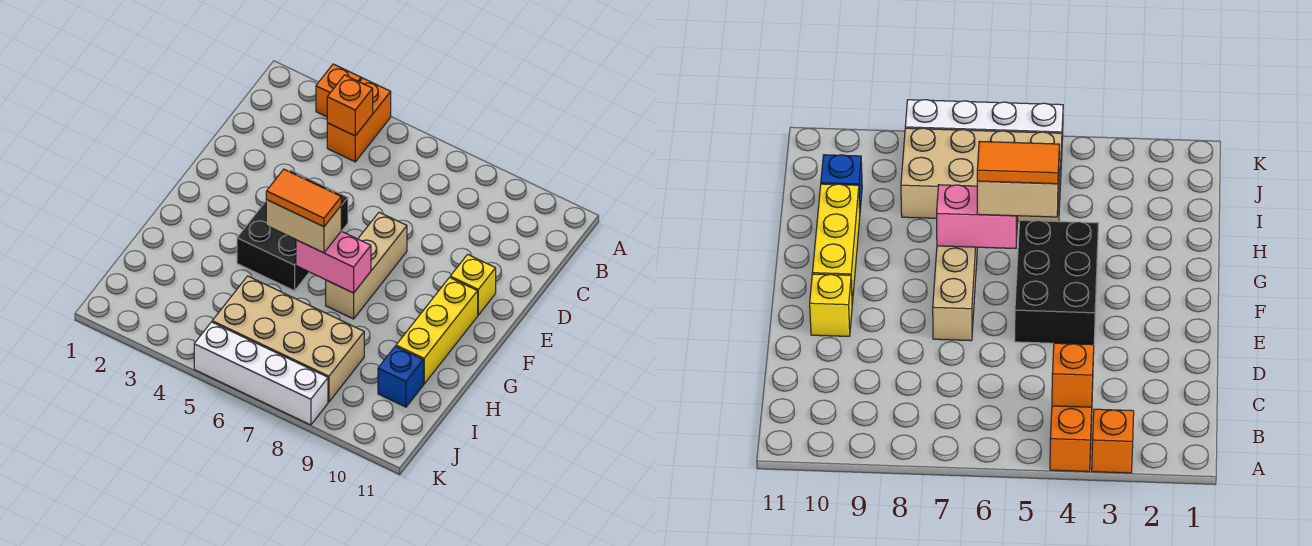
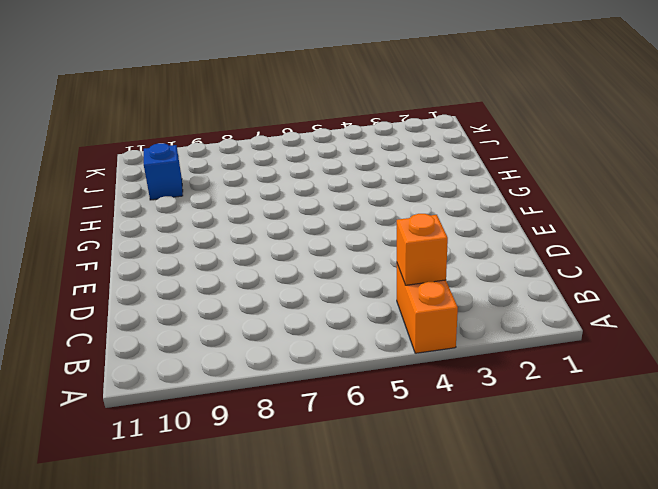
none -> orange 1x1 brick [316,64,361,117]
none -> black 2x3 brick [237,170,348,291]
none -> tan 1x3 brick [326,212,407,319]

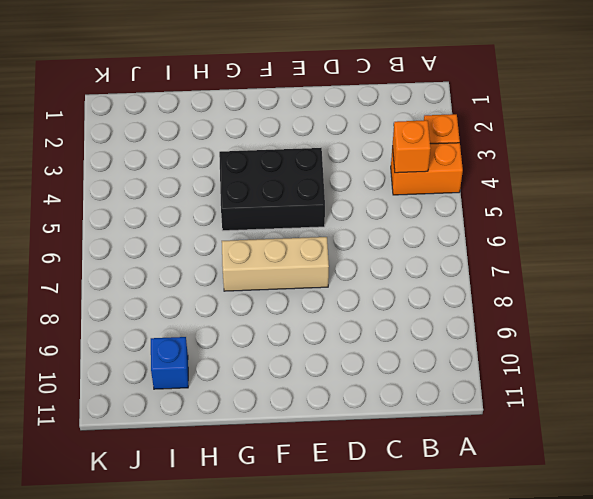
none -> yellow 1x1 brick [450,254,496,315]
none -> yellow 1x3 brick [396,277,478,384]
none -> tan 2x4 brick [212,276,364,402]

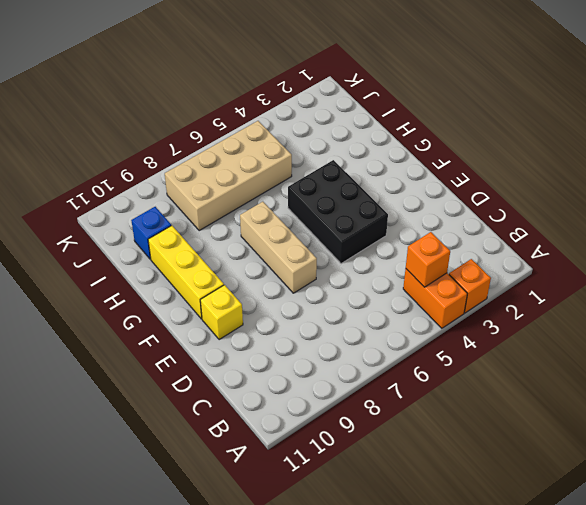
none -> white 1x4 brick [194,322,328,425]
none -> pink 1x2 brick [296,231,371,293]
none -> tan 1x2 brick [266,200,341,253]

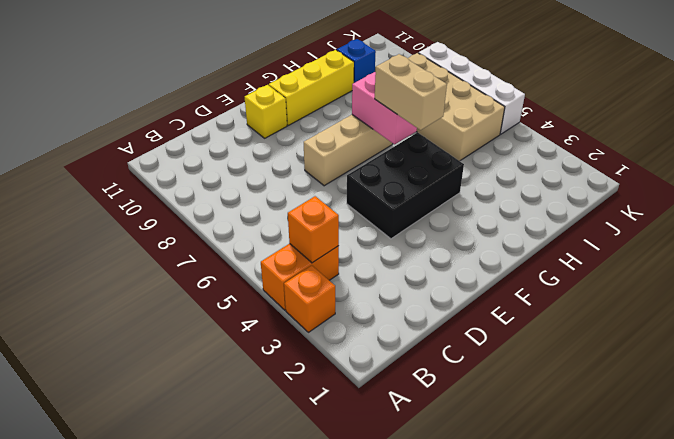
none -> orange 1x2 tile [266,169,341,227]

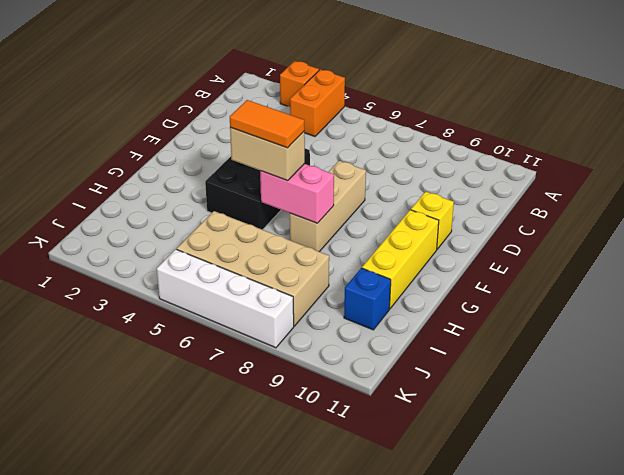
none -> orange 1x1 brick [327,75,373,136]

